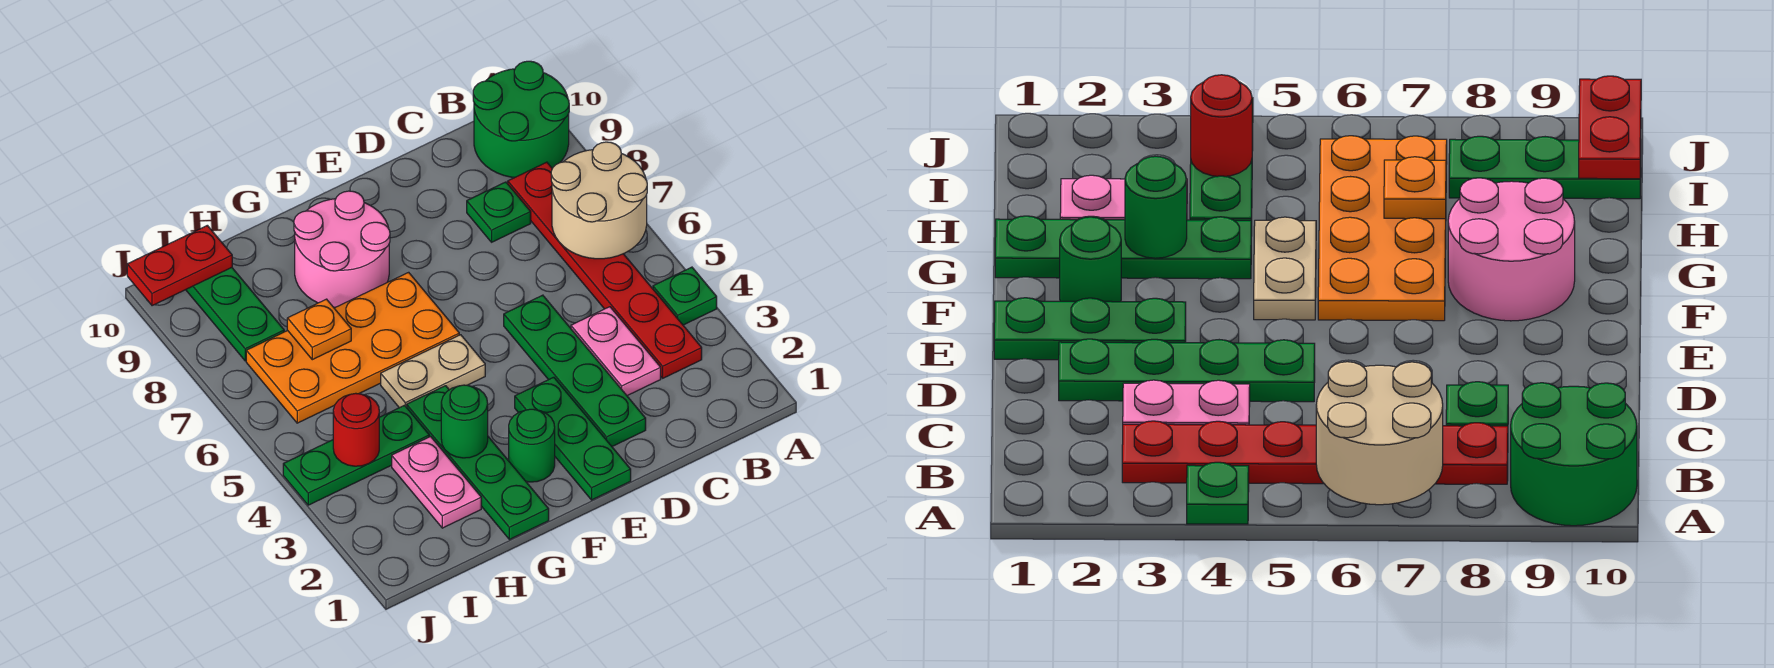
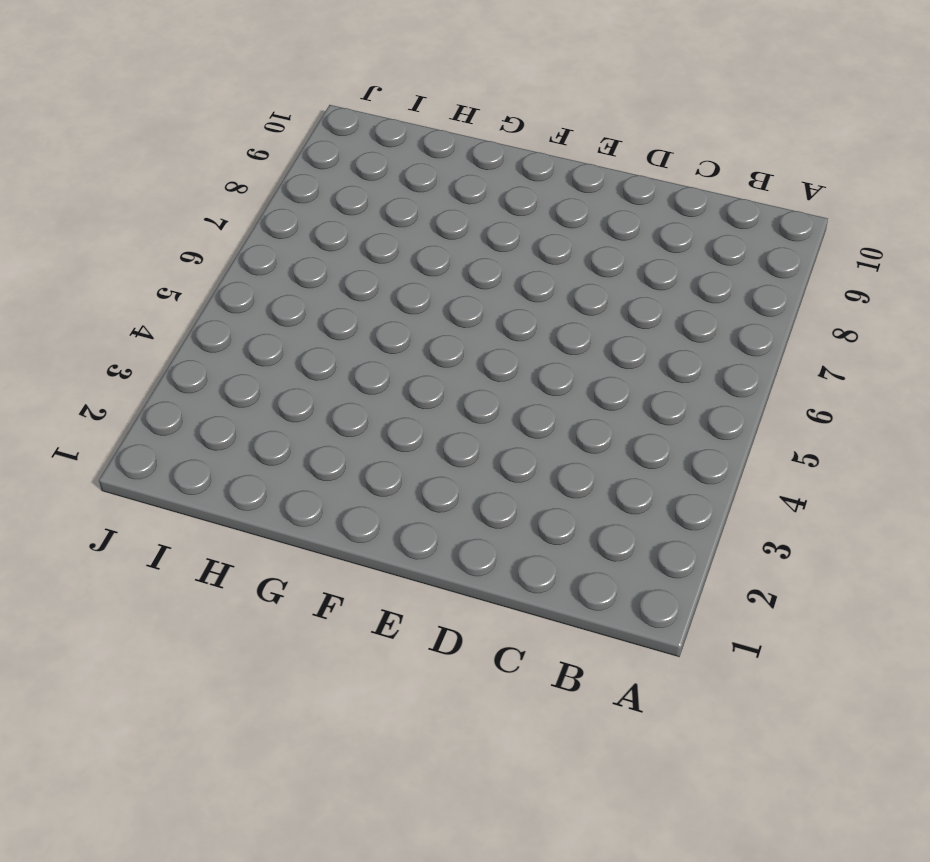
none -> green 1x1 plate [653,267,717,325]
none -> green 2x2 round brick [473,61,569,178]
none -> red 1x6 plate [508,162,702,378]

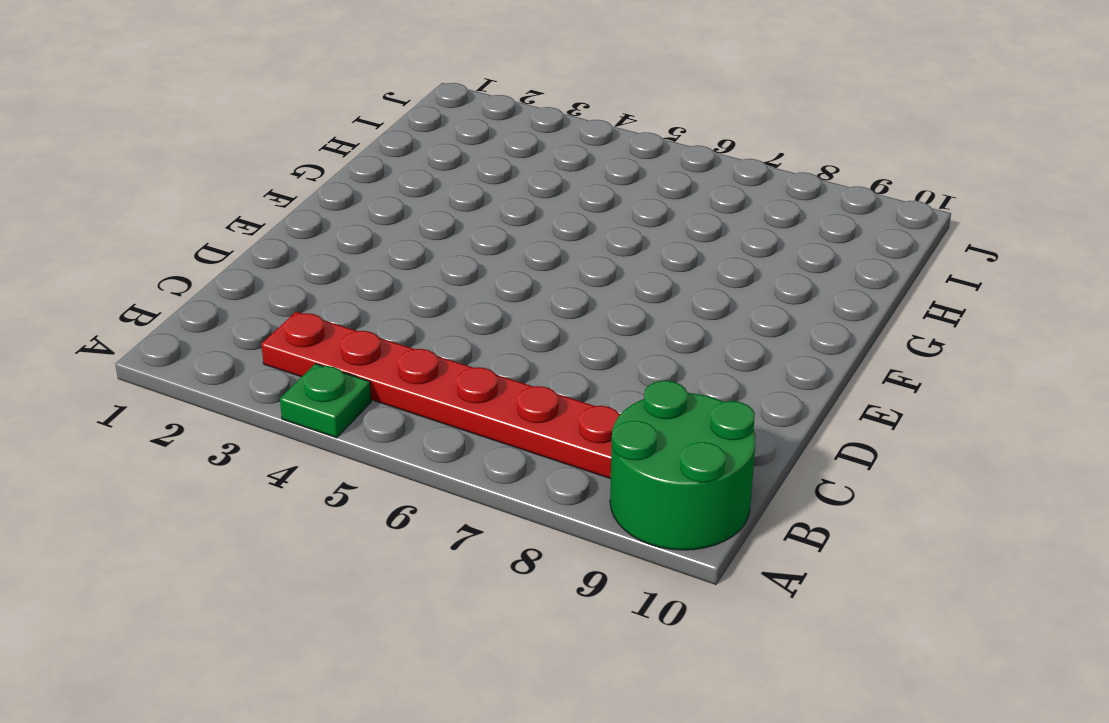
none -> pink 1x2 plate [571,307,661,396]
none -> green 1x1 plate [467,182,531,242]
none -> green 1x4 plate [504,295,646,446]

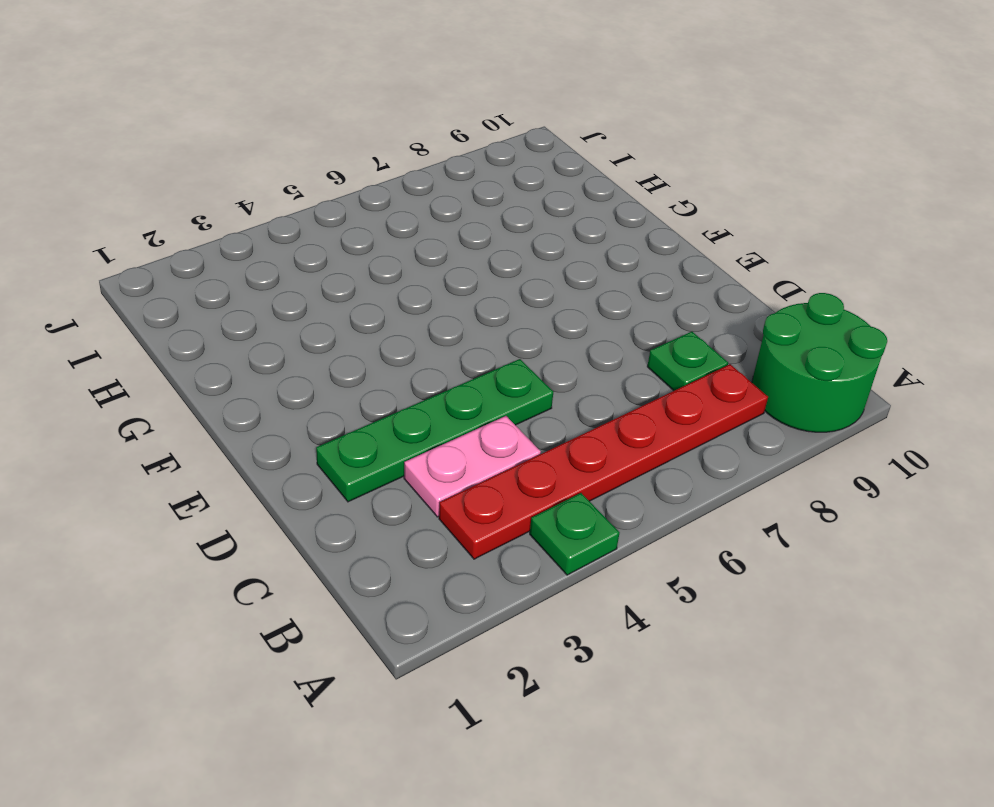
none -> green 1x3 plate [515,377,631,500]
none -> green 1x1 round brick [509,409,555,482]
none -> tan 1x2 plate [381,335,485,408]

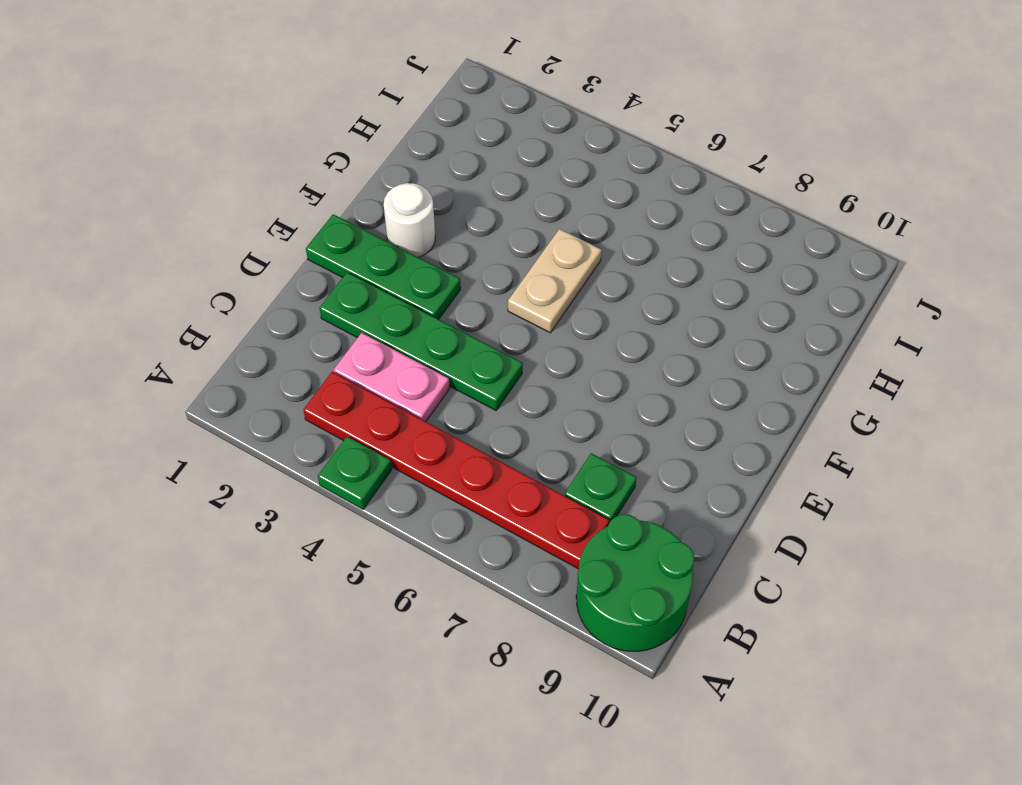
white 1x1 round brick [384,183,435,257] -> green 1x1 round brick [509,409,555,482]
none -> orange 2x4 plate [246,272,459,423]
none -> pink 2x2 round brick [294,191,390,307]
none -> green 1x4 plate [407,386,549,540]

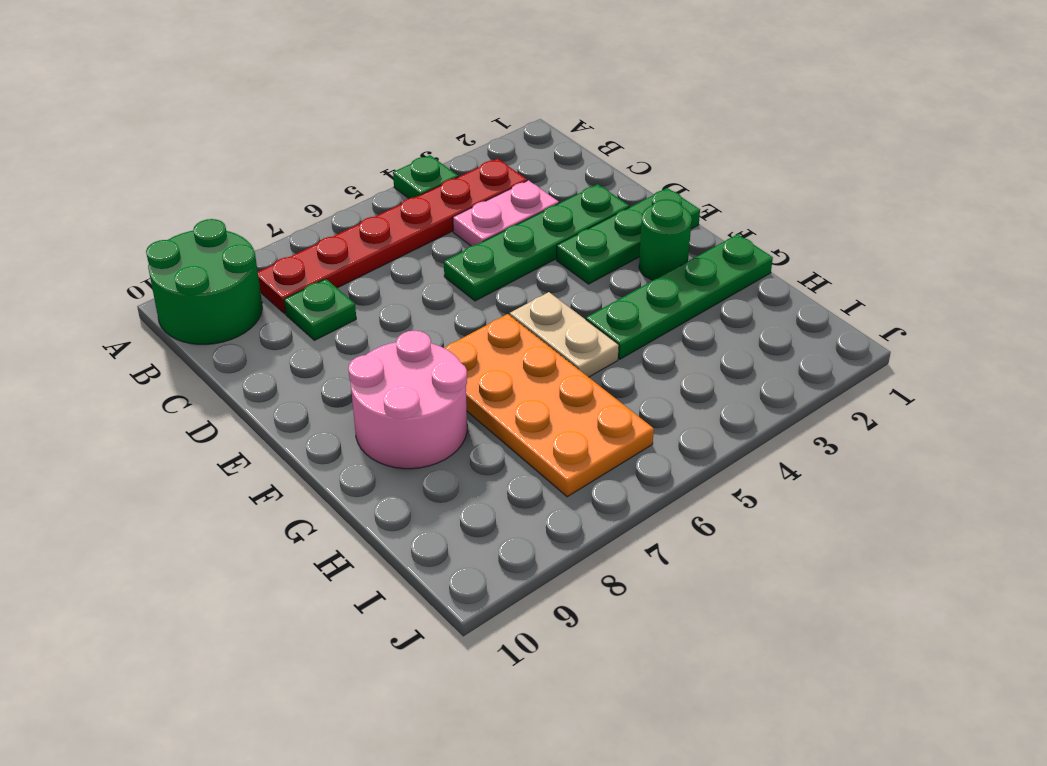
none -> pink 1x2 plate [392,437,481,528]
none -> green 1x3 plate [283,405,429,505]
none -> green 1x3 plate [186,268,284,361]

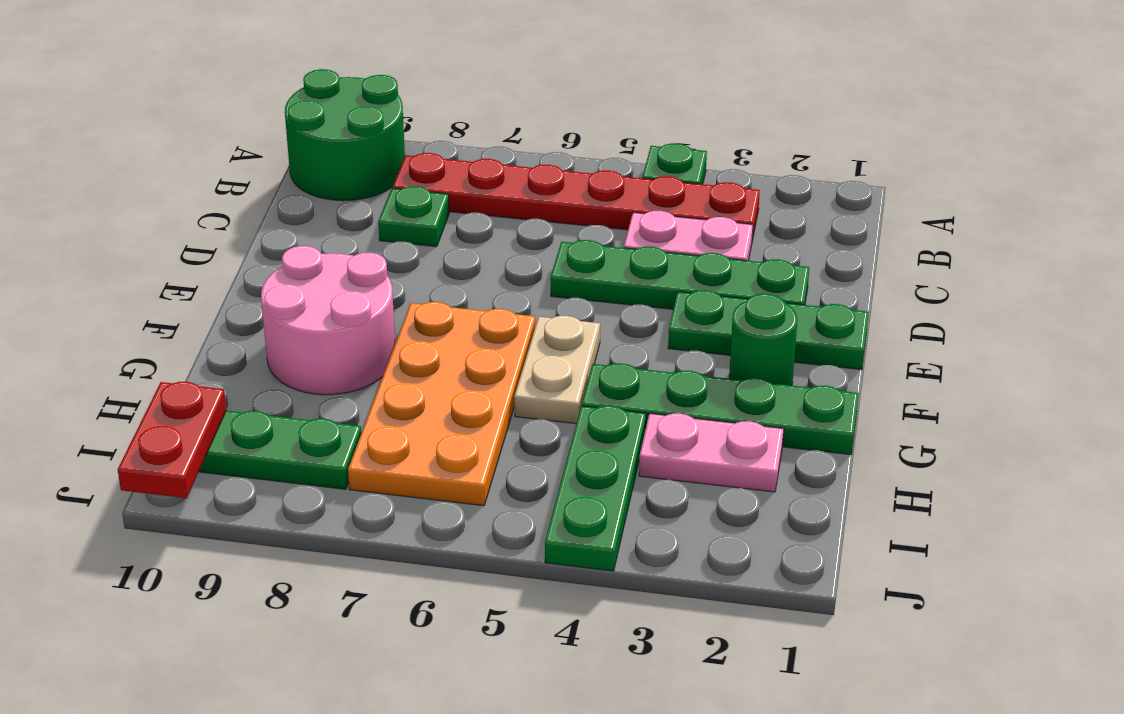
none -> tan 2x2 round brick [551,142,647,259]
none -> green 1x1 round brick [441,385,488,458]
none -> orange 1x1 plate [287,299,351,360]

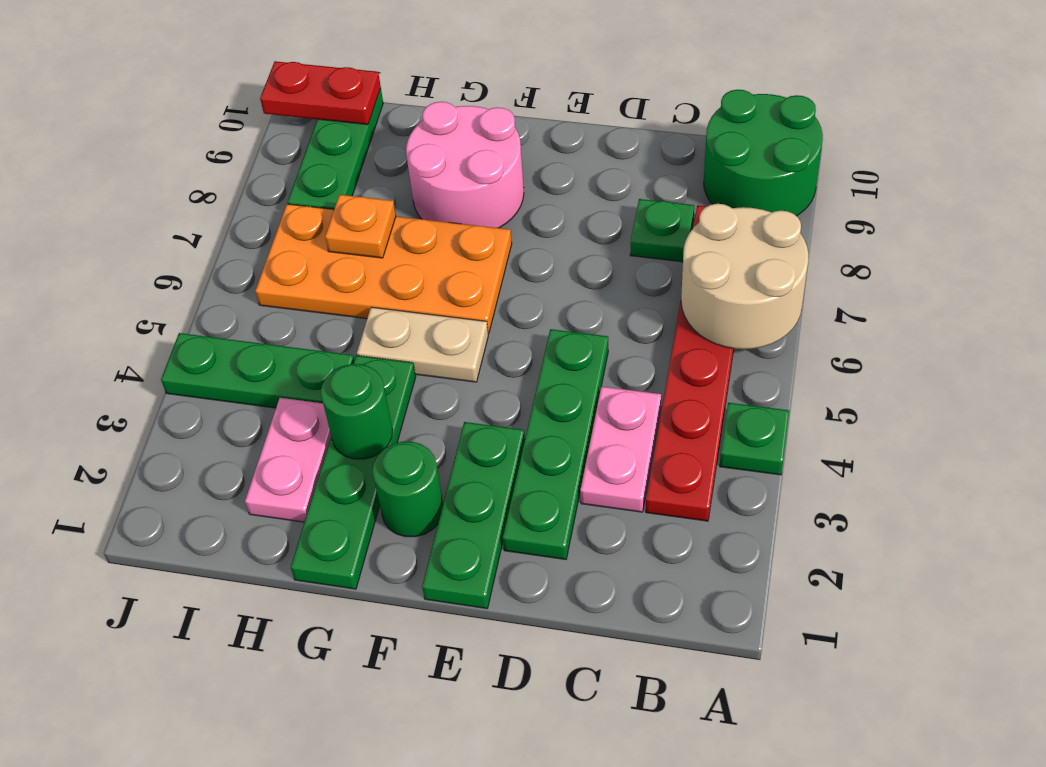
none -> red 1x1 round brick [333,393,379,466]

